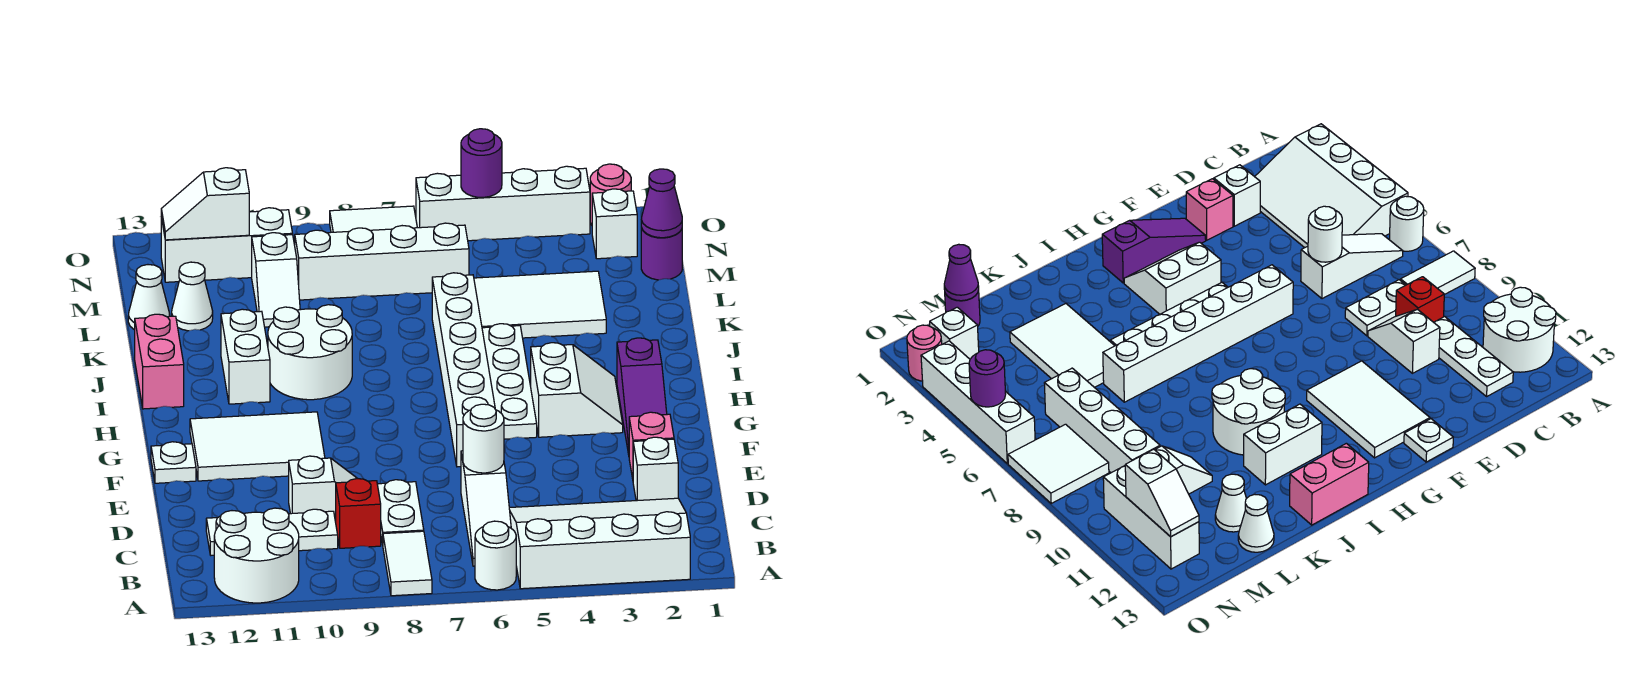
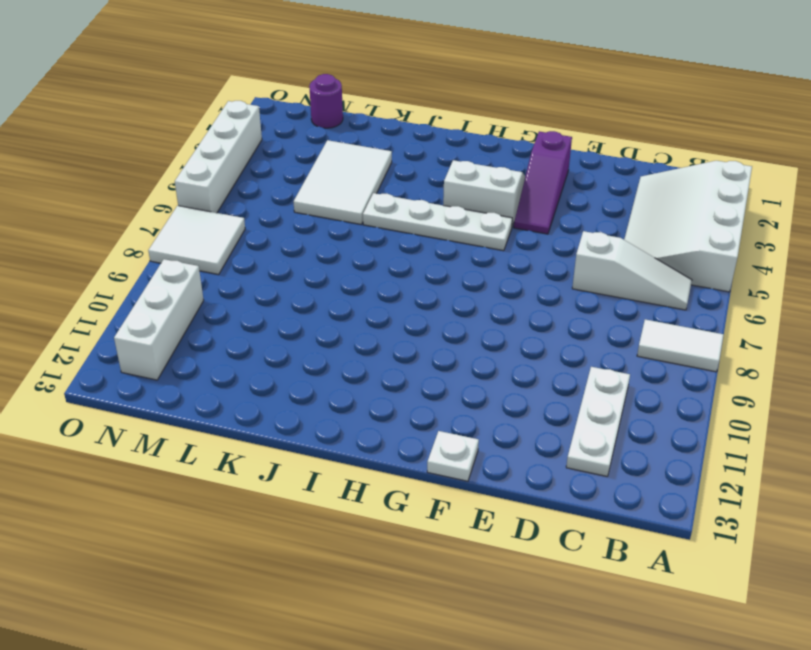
purple 1x3 slope [514,131,572,234] -> purple 1x3 slope turned to [617,338,667,455]
none -> white 1x1 round brick [475,521,516,590]
none -> white 2x2 round brick [214,508,299,603]
none -> white 1x2 plate [377,480,424,544]
none -> red 1x1 brick [336,479,381,548]

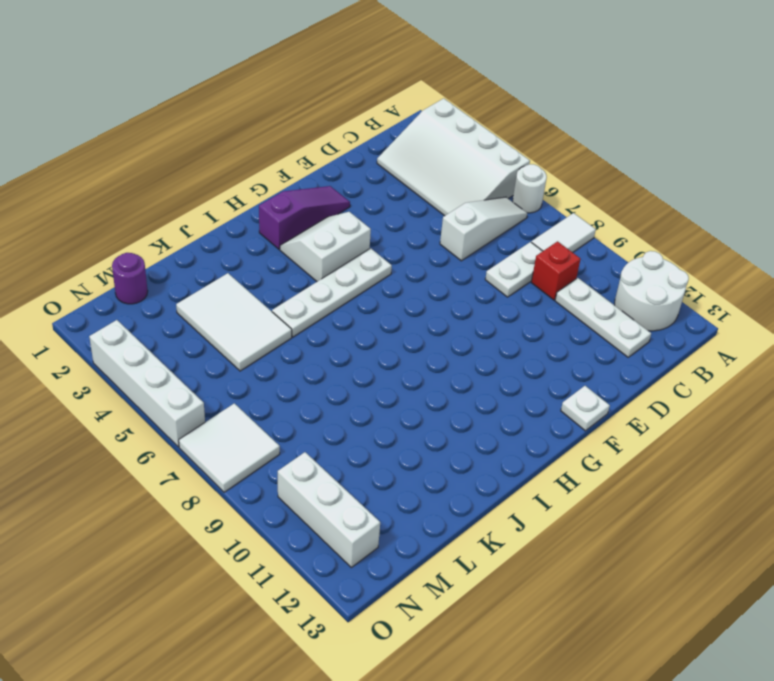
none -> white 1x1 brick [633,437,678,501]
none -> white 1x2 slope [289,456,357,522]
none -> pink 1x1 brick [629,412,674,479]
none -> white 1x6 brick [432,273,495,467]

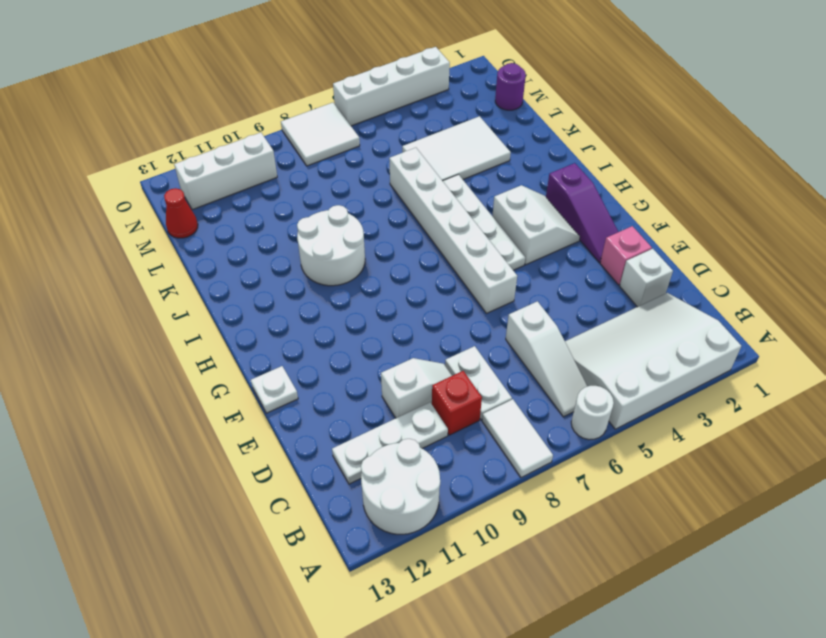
red 1x1 cone [164,188,198,238] -> none
none -> white 2x3 tile [190,412,325,481]
none -> white 1x2 brick [221,309,270,404]
none -> pink 1x2 brick [135,314,184,409]
none -> white 1x2 slope [252,233,300,327]

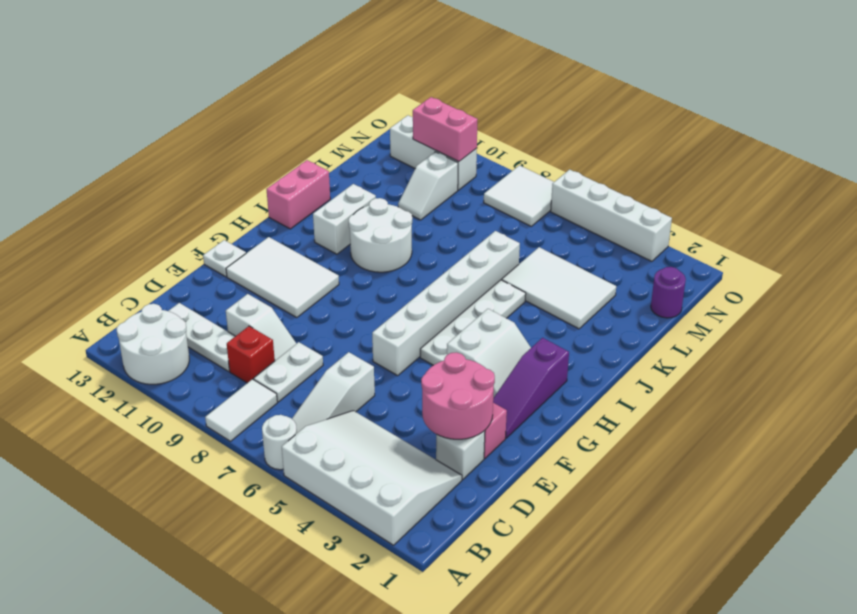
pink 2x2 round brick [421,352,495,439] -> none
pink 1x2 brick [413,97,478,162] -> white 1x2 slope [161,168,249,240]
none -> white 1x1 cone [172,262,213,331]
none -> white 1x1 cone [128,265,170,330]
none -> white 1x4 brick [295,223,469,300]
none -> white 1x1 brick [592,189,637,259]

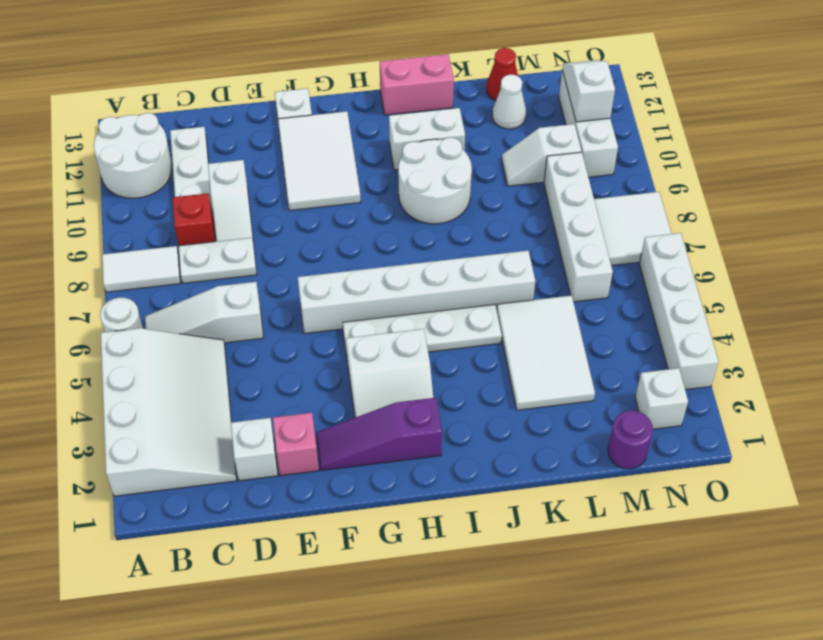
red 1x1 cone [487,48,518,101] -> white 1x1 cone [128,265,170,330]
none -> pink 1x1 round brick [590,164,631,225]
none -> white 1x1 round brick [463,404,504,473]
none -> purple 1x1 cone [641,169,682,238]
none -> purple 1x1 round brick [461,129,502,197]

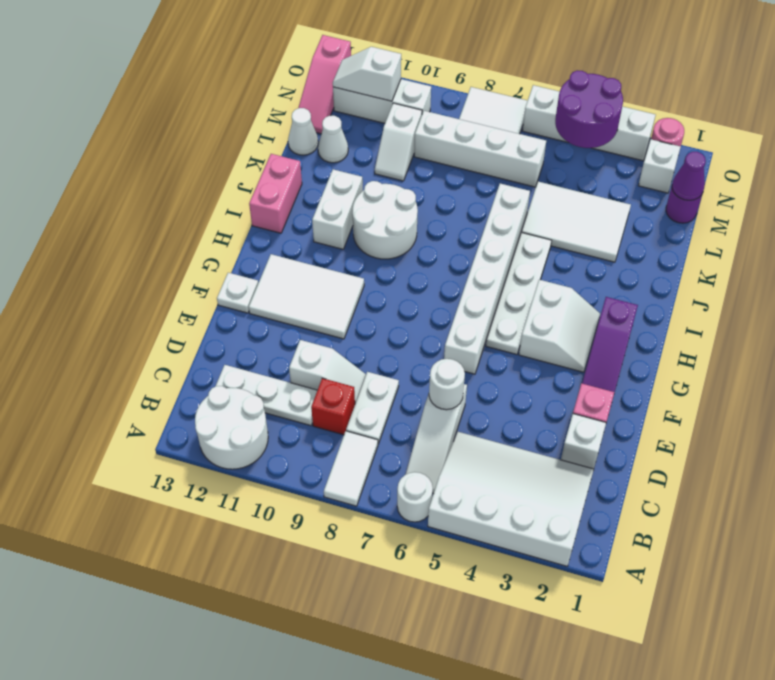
pink 1x3 slope [298,35,351,134] -> none
purple 2x2 round brick [555,70,623,148] -> purple 1x1 round brick [461,129,502,197]

